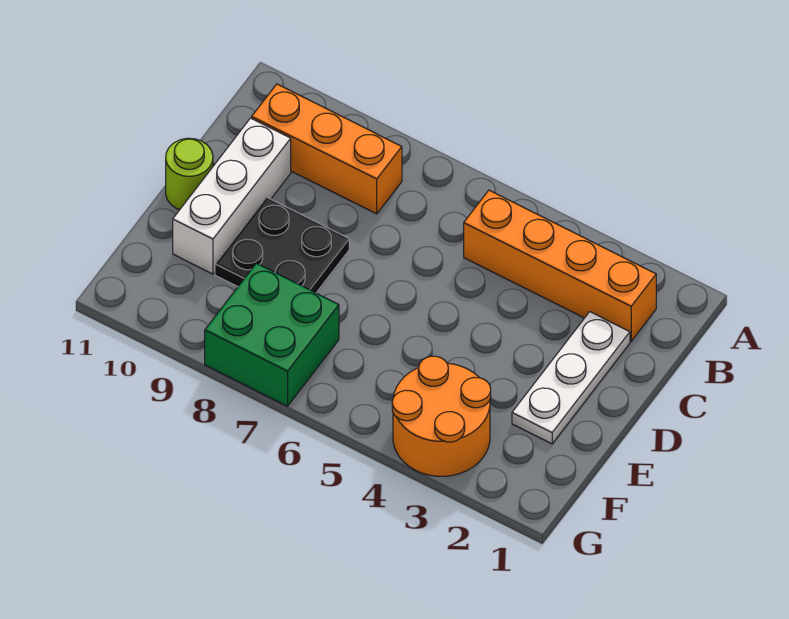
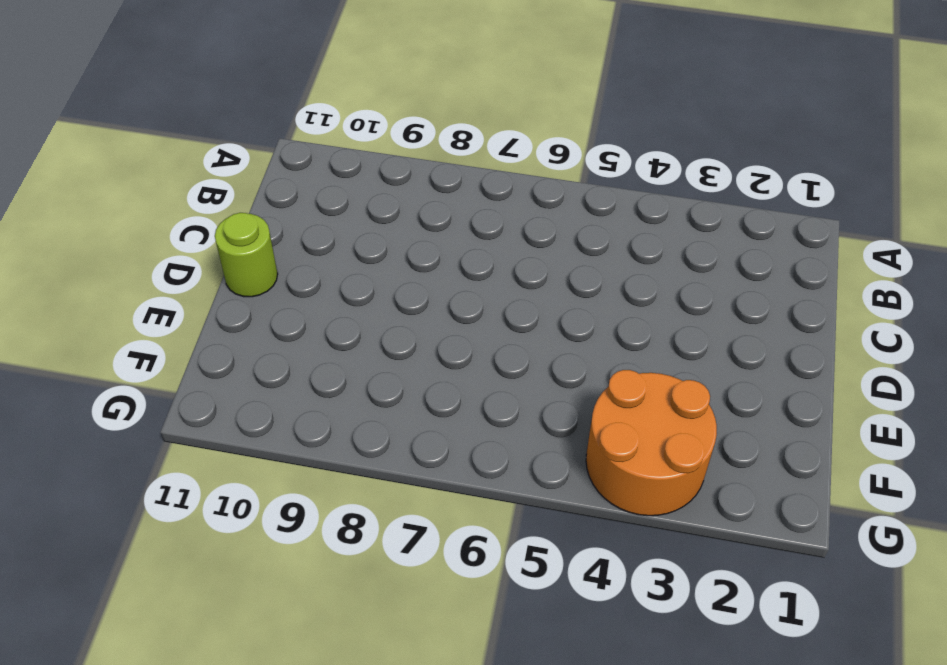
none -> orange 1x4 brick [464,190,656,341]
none -> orange 1x3 brick [252,84,402,214]

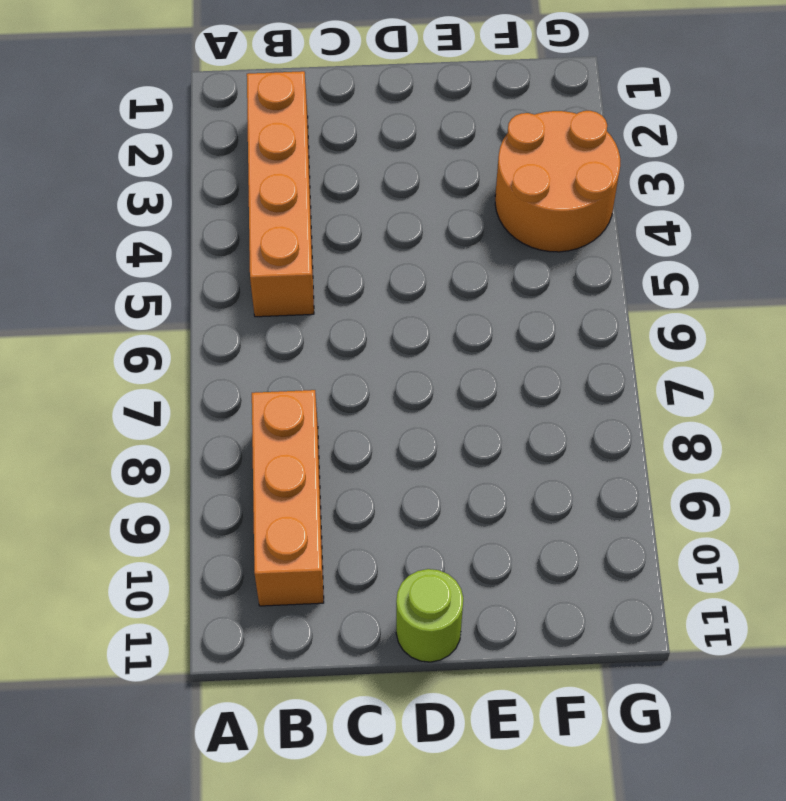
none -> white 1x3 plate [512,312,630,444]
none -> white 1x3 brick [173,118,291,274]

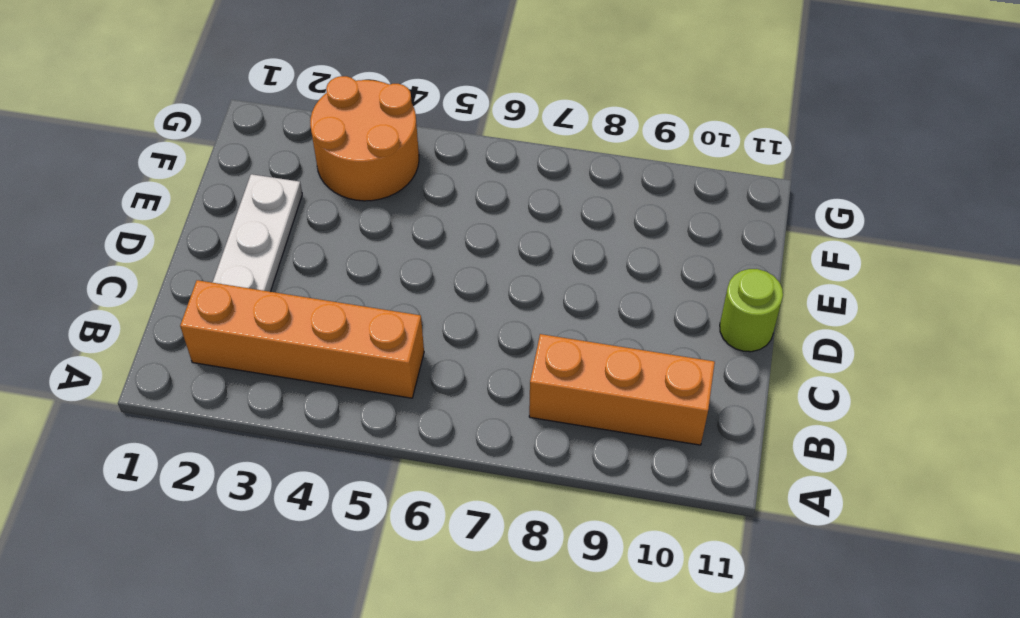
none -> white 1x3 brick [173,118,291,274]
none -> black 2x2 plate [215,197,349,293]

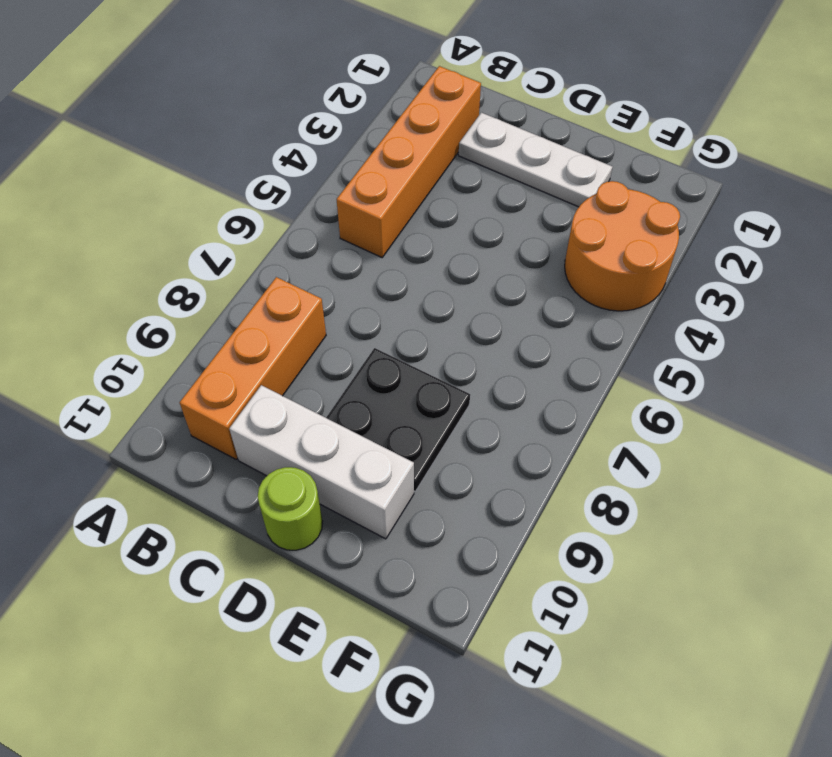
none -> green 2x2 brick [205,263,339,406]

